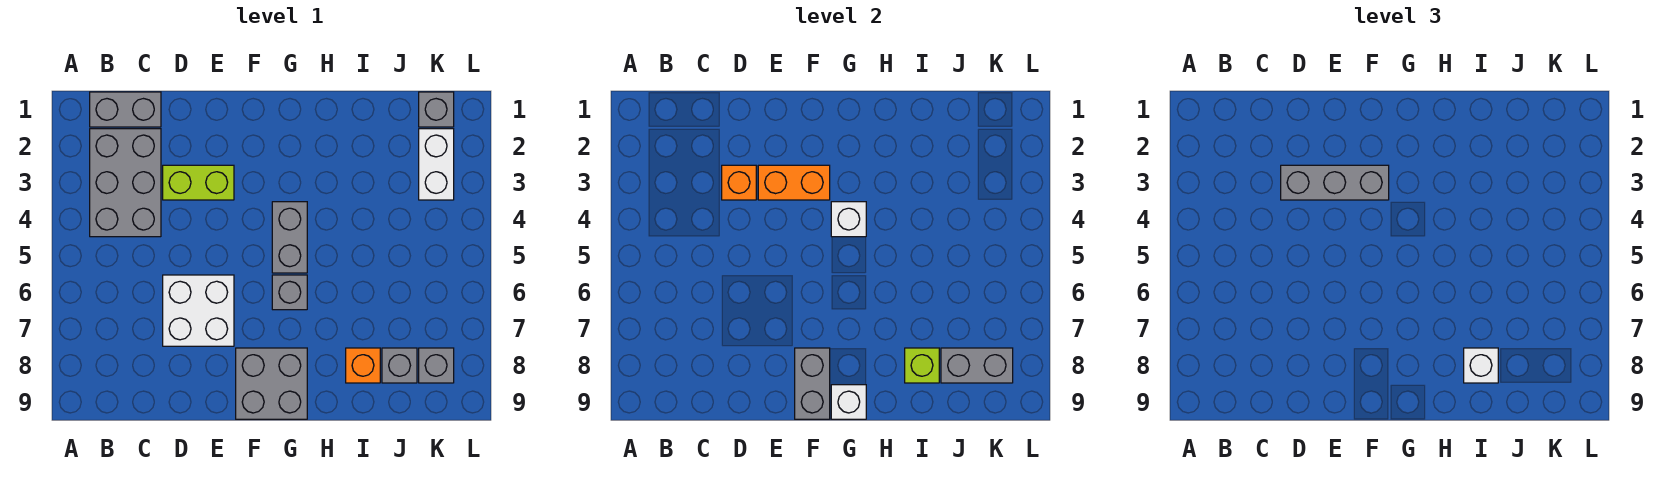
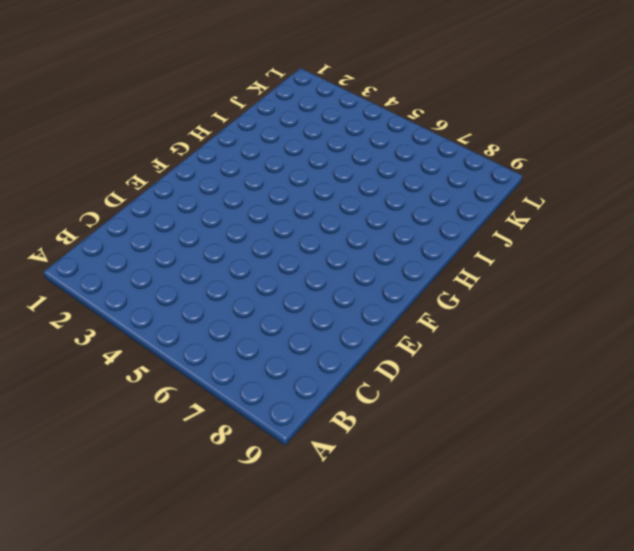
none -> grey 1x2 brick [90,92,161,127]
none -> grey 2x3 brick [90,129,161,237]
none -> lime 1x2 brick [163,165,234,200]

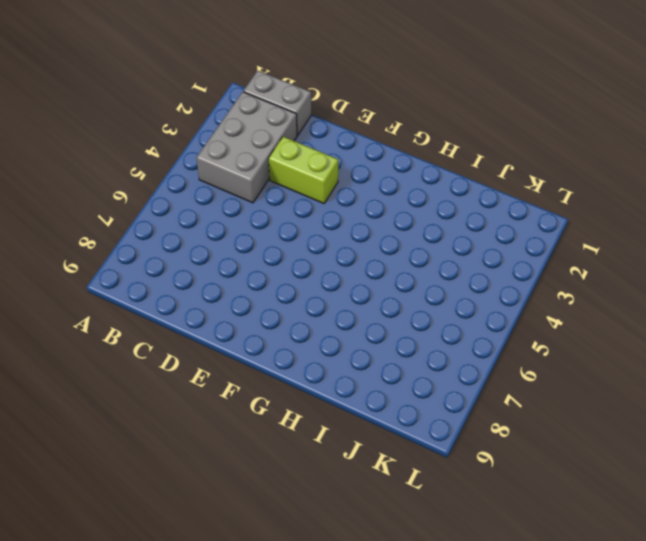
none -> white 2x2 brick [163,275,234,346]
none -> grey 2x2 brick [236,348,307,419]
none -> grey 1x2 brick [272,202,307,273]

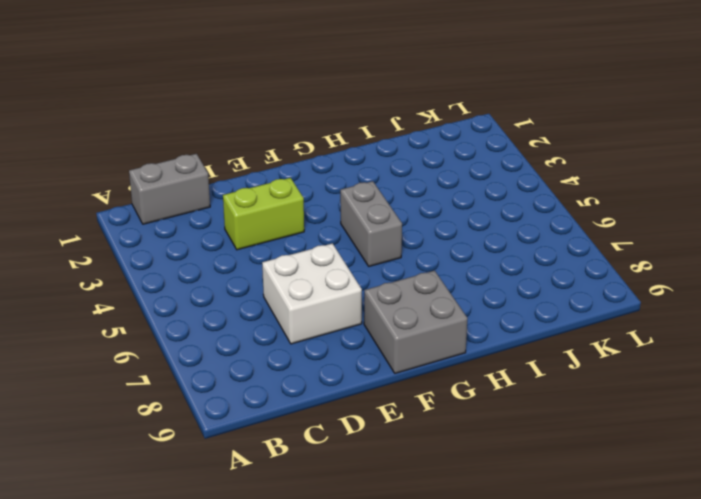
none -> grey 2x3 brick [90,129,161,237]
none -> grey 1x1 brick [272,275,307,310]
none -> orange 1x1 brick [346,348,380,383]

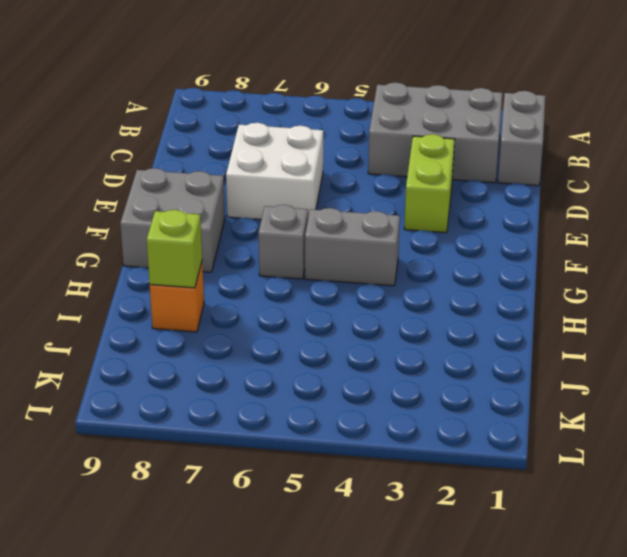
none -> grey 1x1 brick [382,348,417,383]
none -> grey 1x1 brick [419,92,454,127]
none -> white 1x2 brick [419,129,454,200]

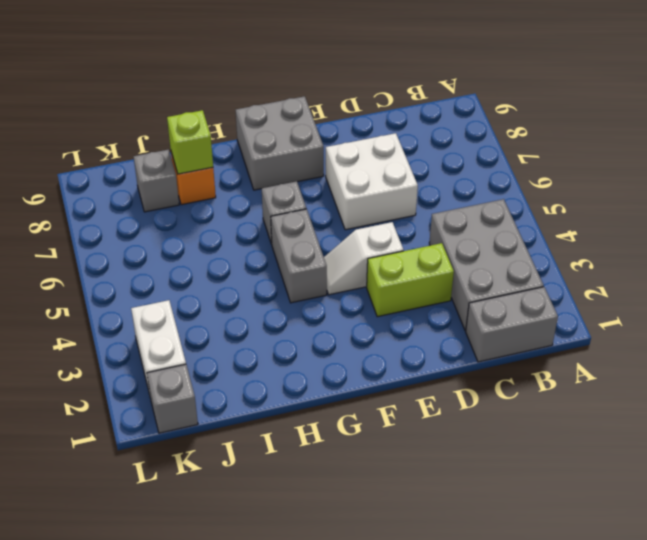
white 1x2 slope [324,222,403,295] -> none
none -> grey 1x1 brick [419,348,454,383]
none -> orange 1x1 brick [722,165,756,200]
none -> orange 1x2 brick [758,165,830,200]

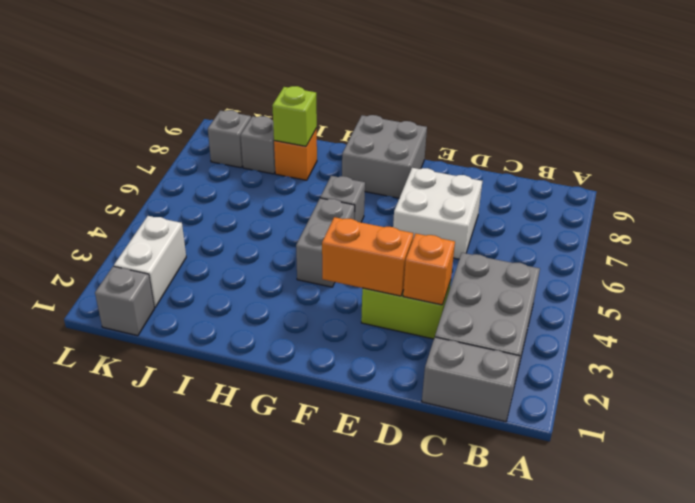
none -> grey 1x2 brick [795,348,830,419]
none -> white 1x1 brick [831,202,866,237]
none -> white 1x1 brick [831,385,866,419]

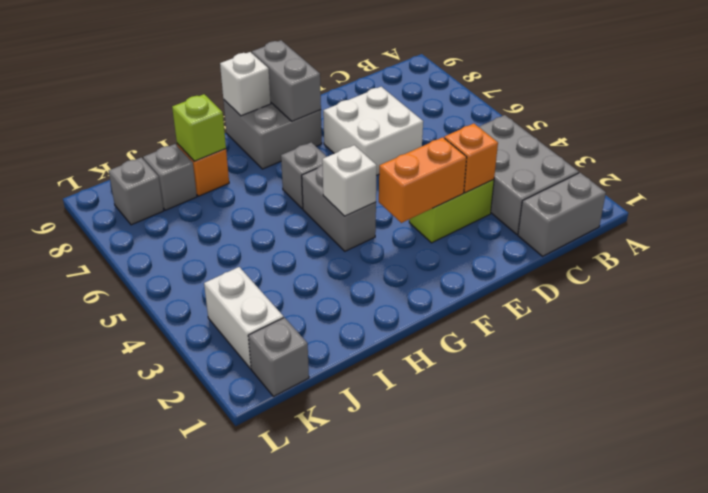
none -> grey 1x2 brick [941,348,1013,383]
none -> grey 1x3 brick [1281,165,1389,200]
none -> white 1x1 brick [1464,348,1498,383]

